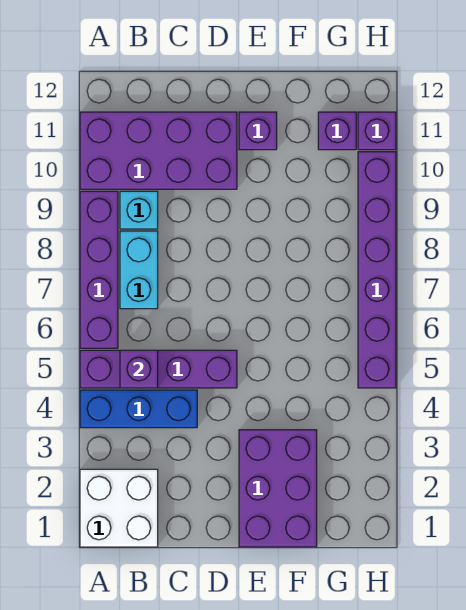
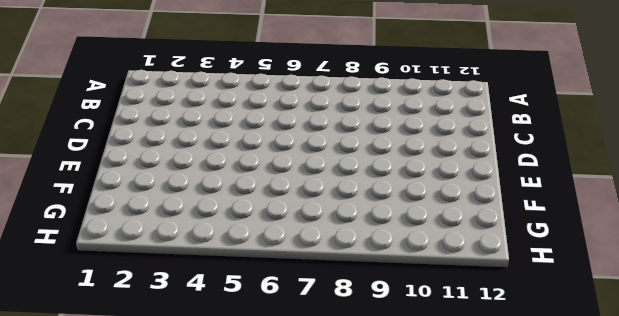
none -> white 2x2 brick [80,469,158,547]
none -> blue 1x3 brick [80,390,197,428]
none -> purple 1x4 brick [80,350,237,388]

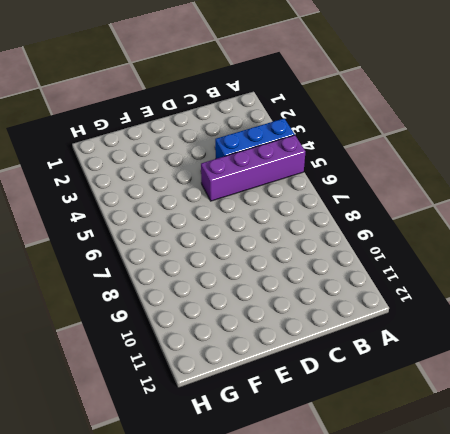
none -> white 2x2 brick [80,469,158,547]
none -> purple 1x4 brick [80,191,118,348]
none -> purple 2x4 brick [80,112,237,189]

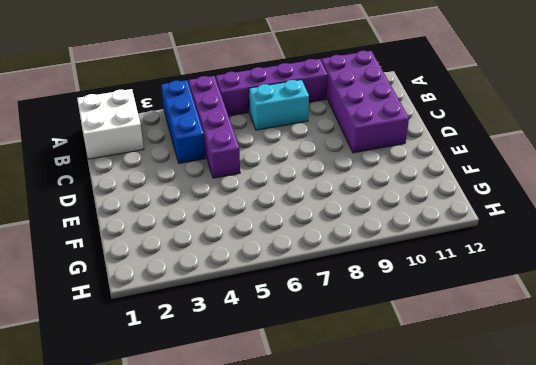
none -> cyan 1x1 brick [120,191,158,229]
none -> purple 2x3 brick [239,430,317,547]
none -> purple 1x1 brick [239,112,277,150]

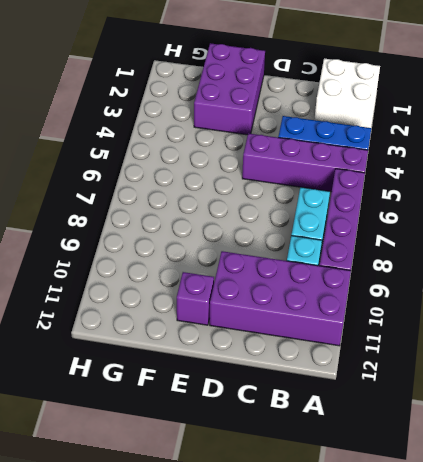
none -> purple 1x1 brick [318,112,356,150]
none -> purple 1x6 brick [358,152,396,388]
none -> purple 1x1 brick [358,112,396,150]

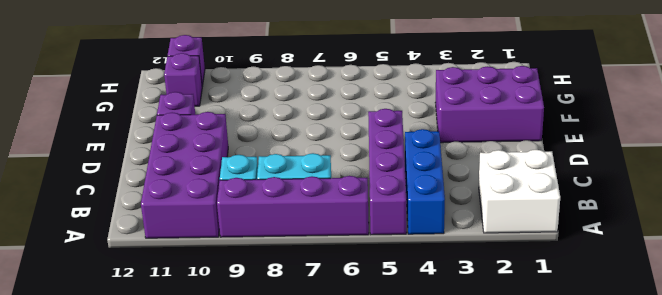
none -> purple 1x6 brick [358,152,396,388]
none -> purple 1x1 brick [120,350,158,388]

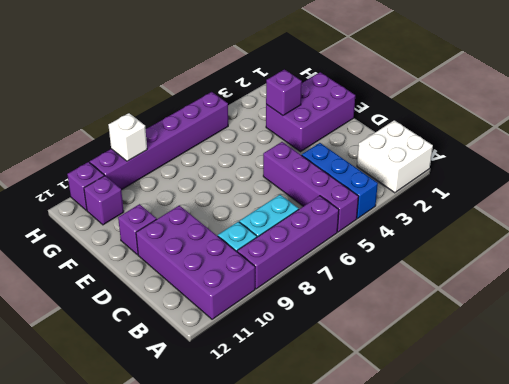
purple 1x1 brick [266,70,302,115] -> purple 1x1 brick moved to [120,350,158,388]
white 1x1 brick [108,113,147,161] -> none

